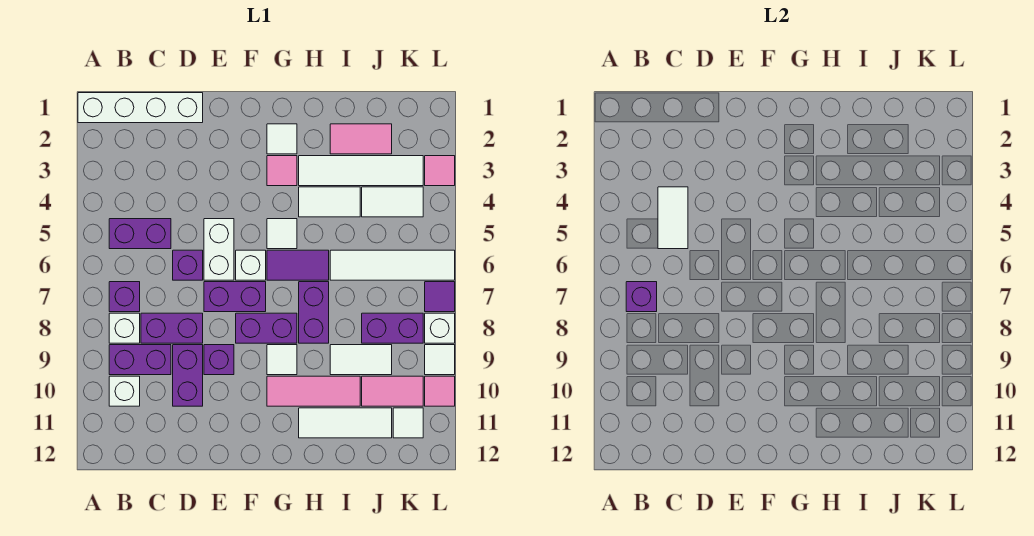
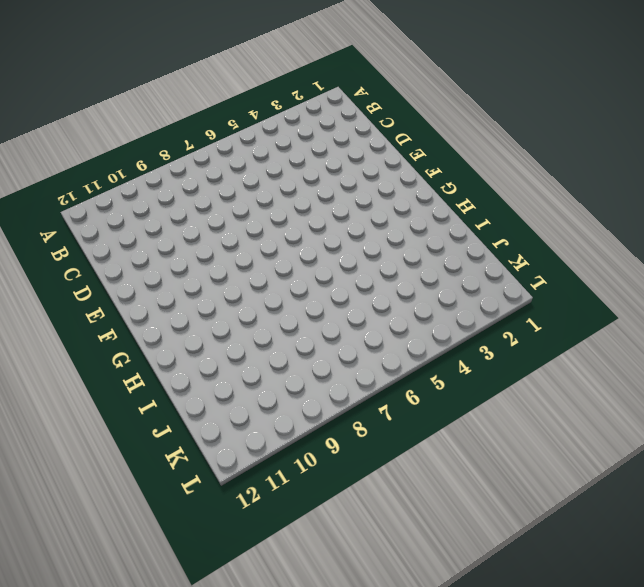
none -> white 1x4 brick [78,93,203,123]
none -> purple 1x2 brick [109,219,171,249]
none -> purple 1x1 brick [109,282,140,312]
none -> white 1x1 brick [109,313,140,343]

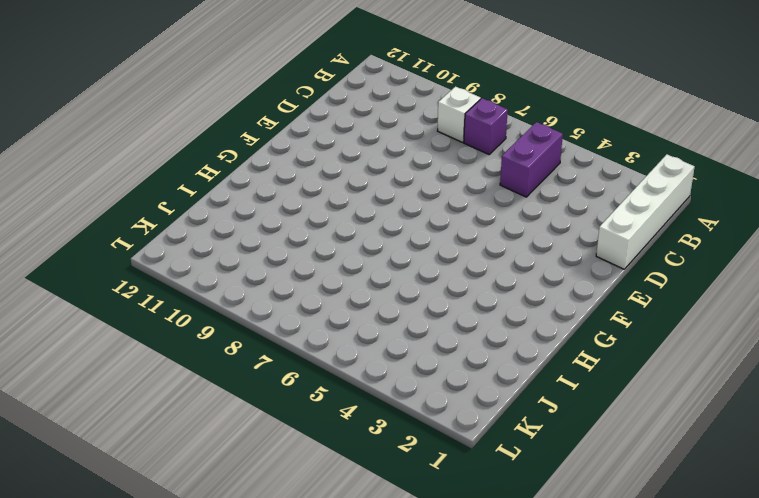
none -> purple 1x2 brick [109,345,171,375]
none -> white 1x1 brick [109,376,140,406]
none -> purple 1x2 brick [141,313,203,343]
none -> purple 1x1 brick [173,250,203,280]

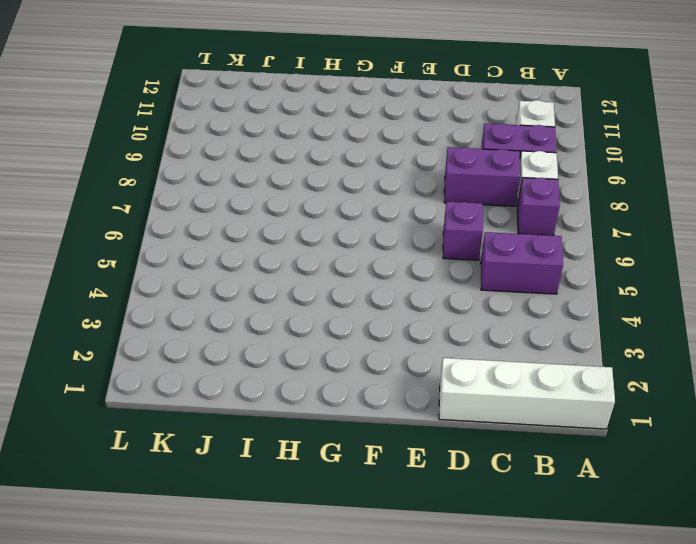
none -> purple 1x2 brick [173,345,203,406]
none -> white 1x2 brick [204,219,234,280]
none -> purple 1x2 brick [204,282,266,312]
none -> purple 1x1 brick [204,345,234,375]

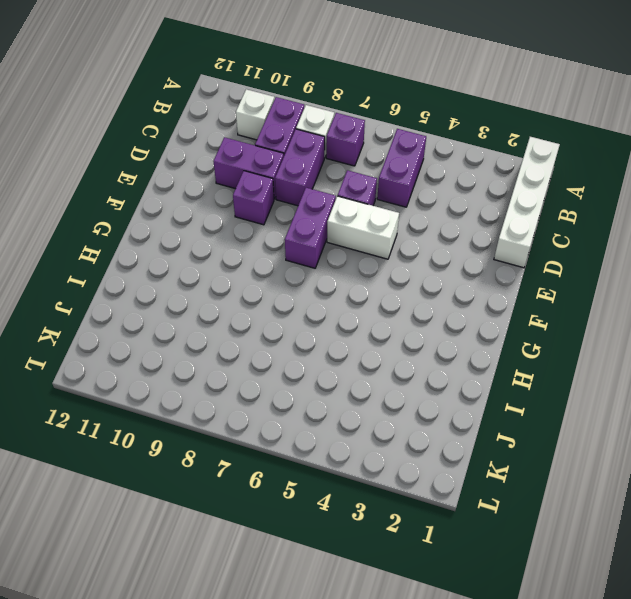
none -> white 1x1 brick [236,250,266,280]
none -> purple 1x2 brick [236,313,297,343]
none -> white 1x1 tile [267,124,297,154]
none -> pink 1x1 tile [267,156,297,186]

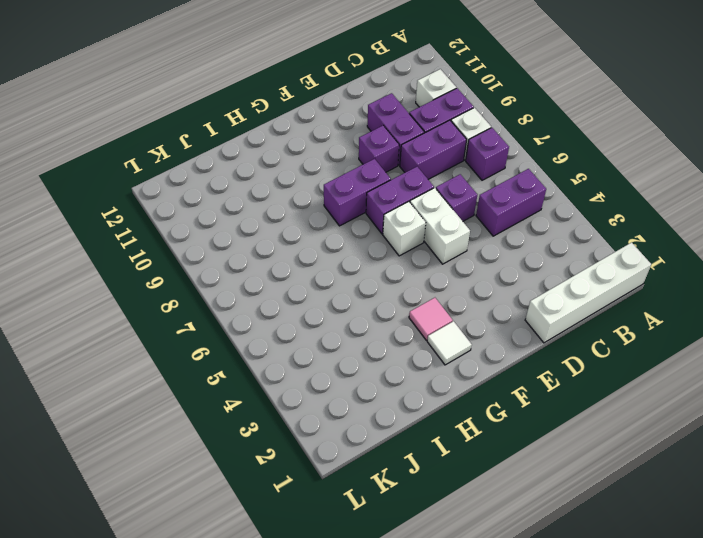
none -> white 1x1 tile [267,219,297,249]
none -> purple 1x2 tile [267,250,329,280]
none -> white 1x1 tile [267,345,297,375]
none -> pink 1x3 tile [267,376,360,406]

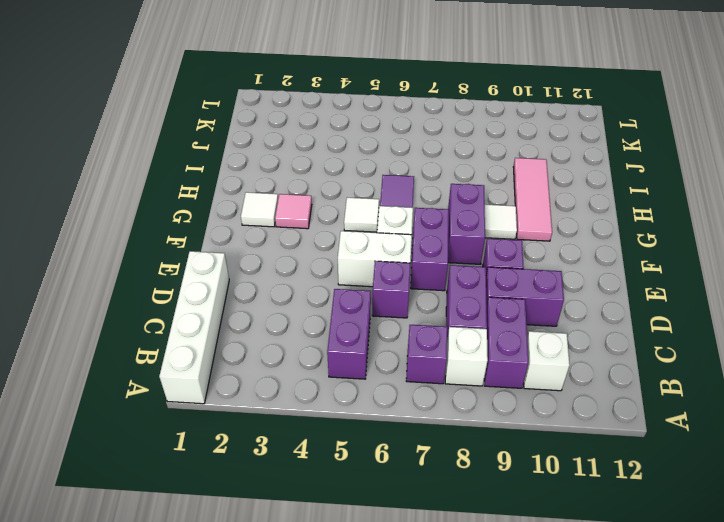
none -> white 1x4 tile [299,156,423,186]
none -> white 1x2 tile [299,187,360,217]
none -> purple 1x2 brick [299,282,329,343]
none -> white 1x3 tile [299,408,392,438]

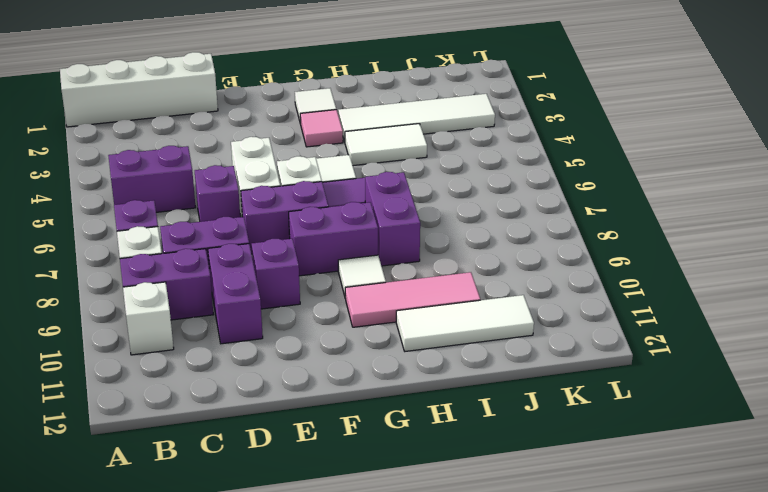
none -> pink 1x2 tile [330,124,392,154]
none -> white 1x4 tile [330,250,455,280]
none -> white 1x2 tile [330,345,392,375]
none -> white 1x2 tile [362,187,423,217]

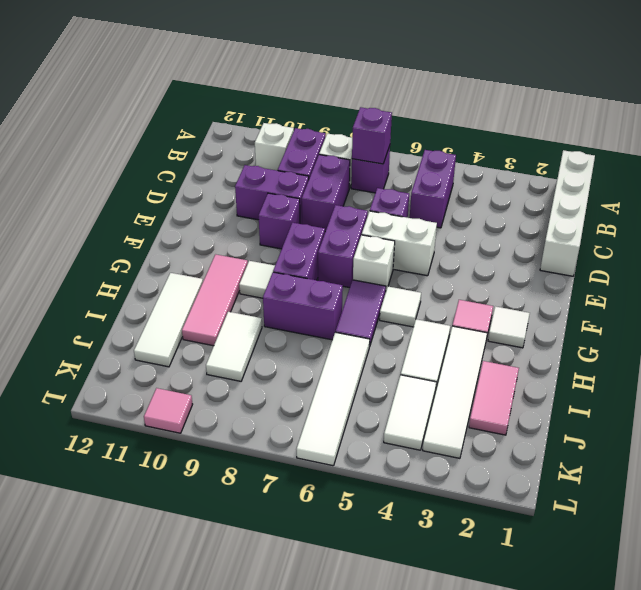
none -> purple 1x2 brick [362,313,423,343]
none -> pink 1x2 tile [362,376,423,406]
none -> white 1x1 tile [393,408,423,438]
none -> pink 1x1 tile [425,156,455,186]

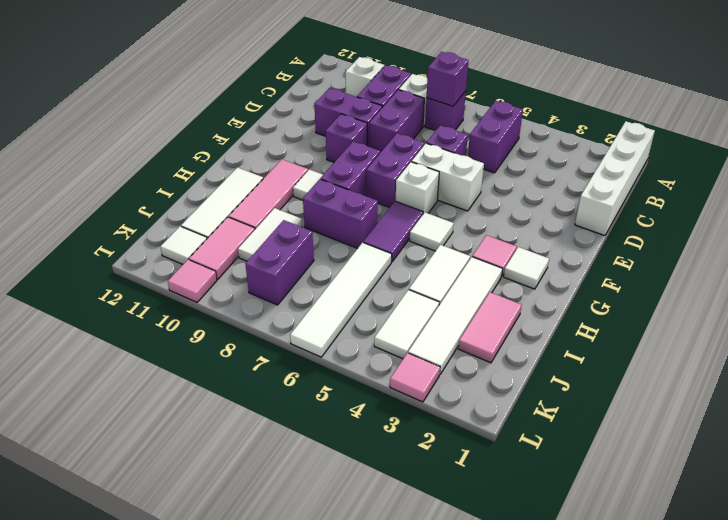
none -> purple 1x1 tile [425,282,455,312]
none -> white 1x1 brick [425,313,455,343]
none -> white 1x1 tile [425,345,455,375]
none -> white 1x2 tile [658,187,688,249]

